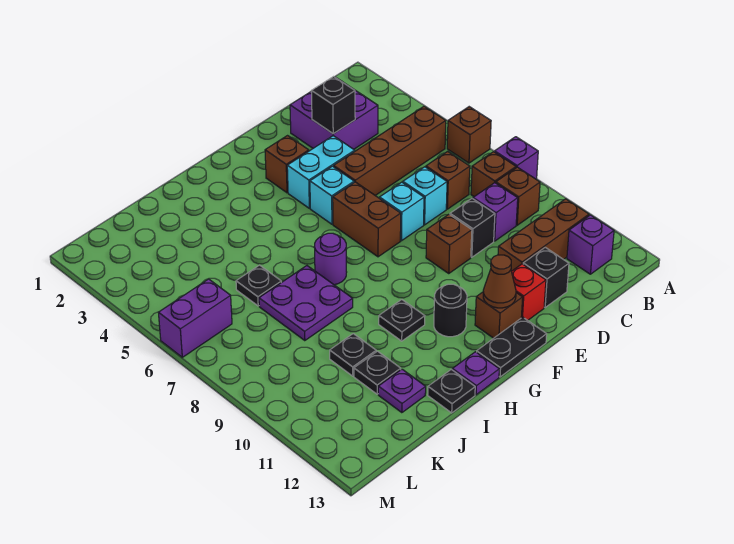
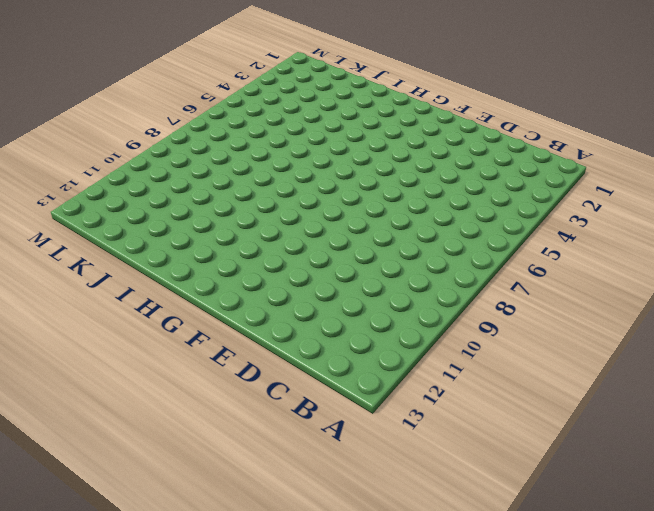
none -> brown 1x1 brick [447,107,491,163]
none -> purple 1x1 brick [495,137,538,180]
none -> brown 1x4 brick [334,106,446,196]
none -> brown 1x1 brick [471,152,516,197]

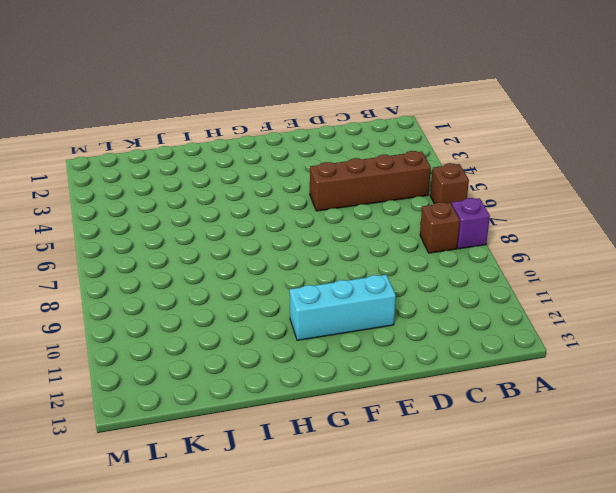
cyan 1x3 brick [290,275,396,340] -> black 1x1 round brick [434,284,467,337]
none -> brown 1x1 brick [496,167,540,225]
none -> brown 1x3 brick [498,199,589,271]
none -> purple 1x1 brick [567,215,614,274]
none -> purple 2x2 brick [290,77,378,149]

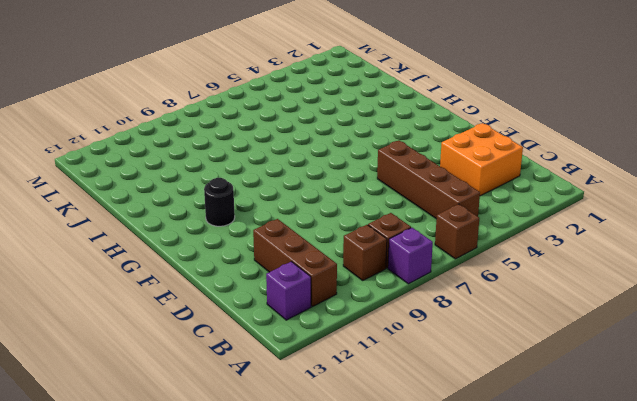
orange 2x2 brick [440,123,523,196] -> purple 2x2 brick [290,77,378,149]
none -> brown 1x1 brick [426,151,470,209]
none -> purple 1x1 brick [473,183,518,241]
none -> cyan 1x1 brick [403,167,447,225]
none -> black 1x1 brick [450,199,495,257]

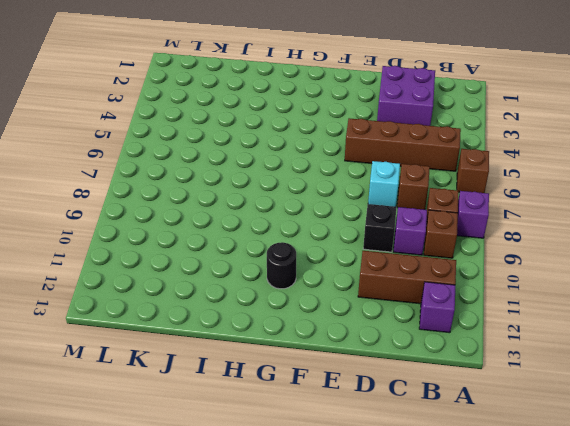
none -> black 1x1 brick [523,247,569,307]
none -> cyan 1x2 brick [287,136,355,208]
none -> cyan 1x1 brick [380,182,424,241]
none -> brown 1x1 brick [426,214,472,273]

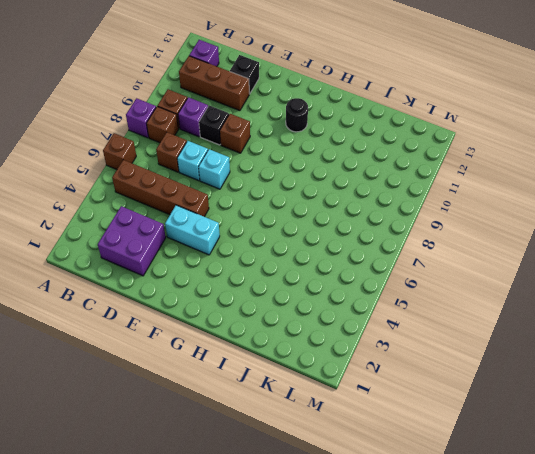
none -> red 1x1 brick [511,264,546,320]
none -> brown 1x1 brick [265,136,309,193]
none -> cyan 1x1 brick [310,166,354,224]
none -> brown 1x2 brick [333,182,401,257]

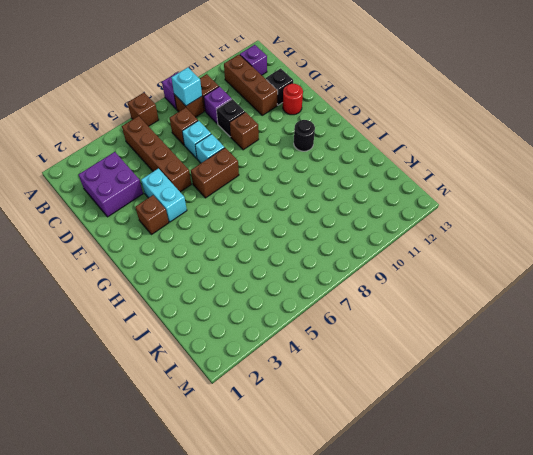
cyan 1x1 brick [171,67,202,106] -> cyan 1x1 brick moved to [310,166,354,224]
red 1x1 round brick [283,84,303,115] -> red 1x1 brick [511,264,546,320]
none -> brown 1x1 brick [475,292,523,338]
none -> black 1x2 plate [477,317,547,377]
none -> purple 1x1 round brick [314,233,347,285]
none -> black 1x1 plate [379,300,425,341]

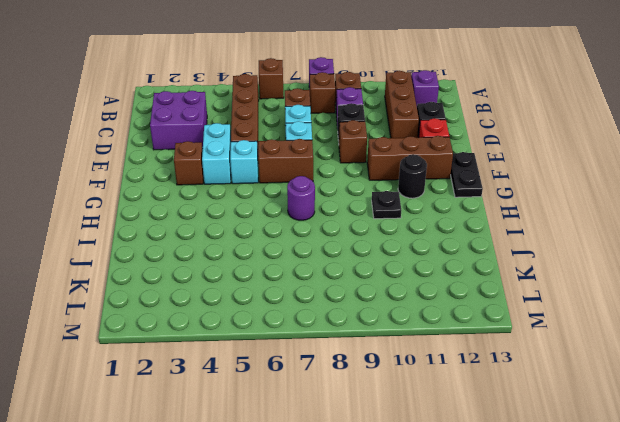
brown 1x3 brick [367,136,453,180] -> brown 1x1 brick [475,292,523,338]
none -> purple 1x1 plate [452,352,499,395]
none -> purple 2x2 plate [259,266,353,341]
none -> black 1x1 plate [428,369,475,413]
none -> black 1x1 plate [236,265,281,306]

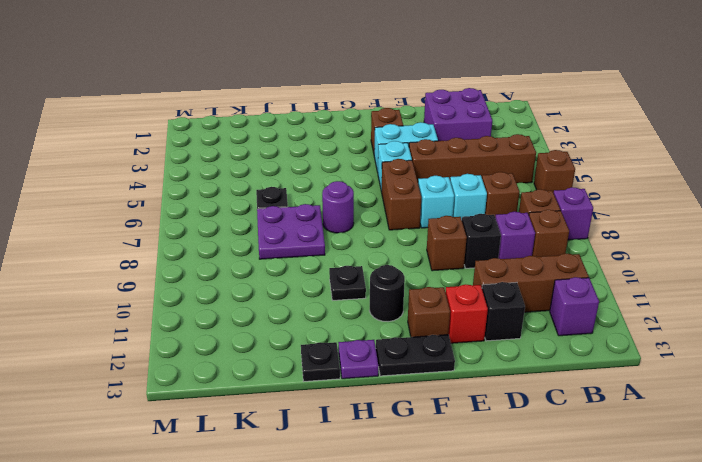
none -> black 1x1 plate [330,334,376,376]
none -> black 1x1 plate [354,351,401,394]
none -> purple 1x1 plate [378,369,426,413]
none -> purple 1x2 brick [158,279,232,357]

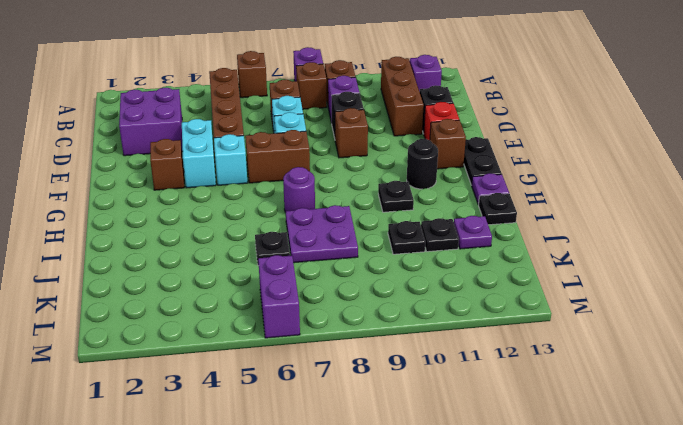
none -> black 1x1 brick [311,77,355,134]
none -> brown 1x1 cone [483,255,516,308]

